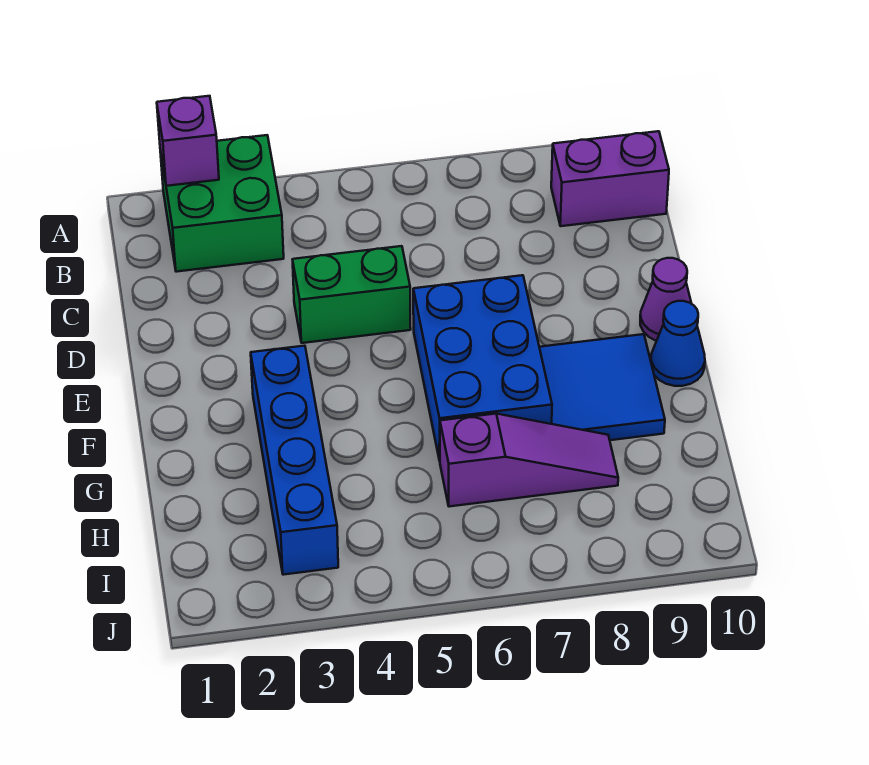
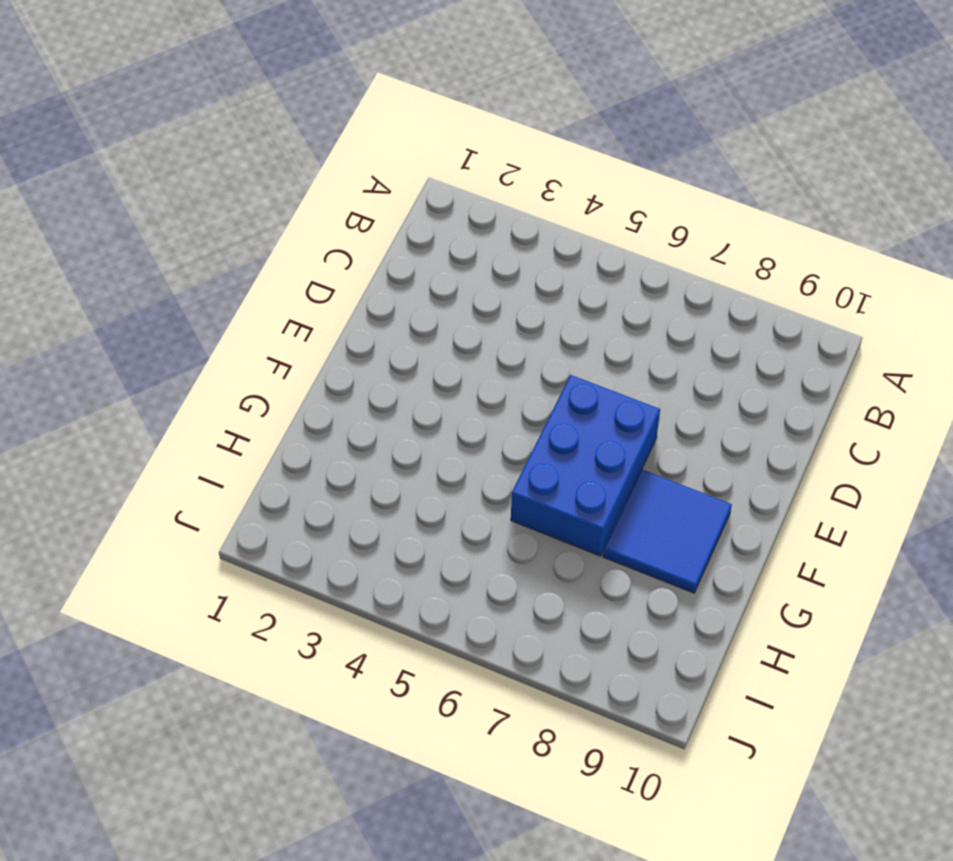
none -> green 2x2 brick [160,135,284,272]
none -> purple 1x2 brick [551,131,669,226]

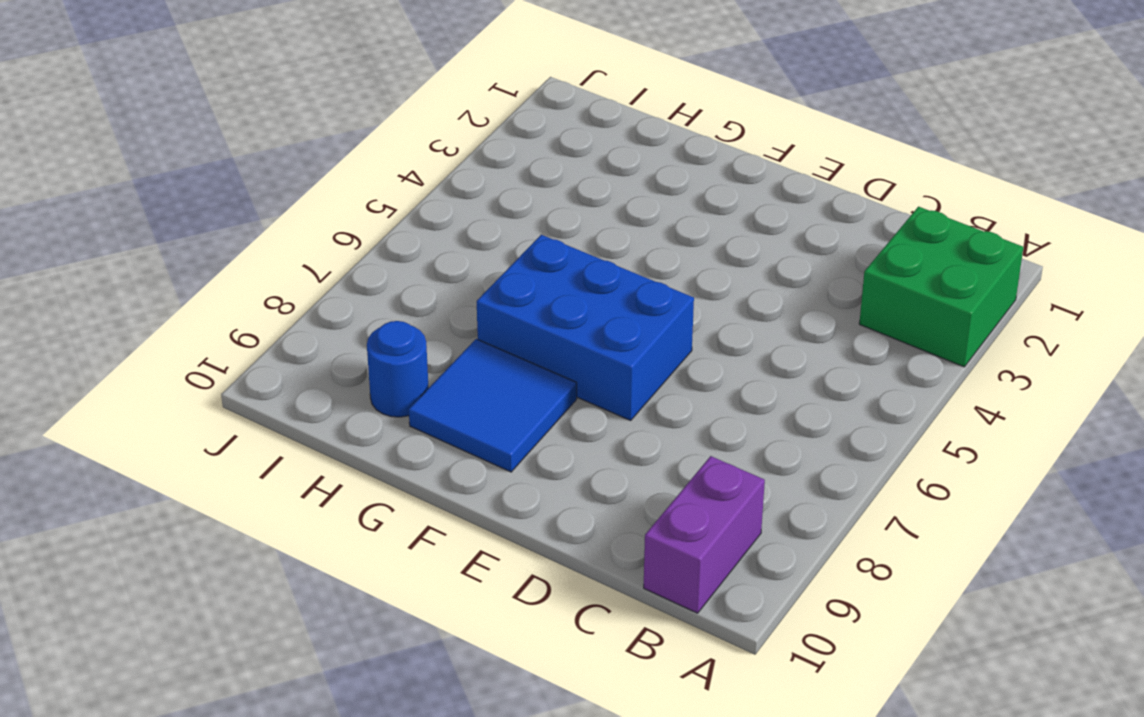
blue 1x1 round brick [367,321,429,417] -> none
none -> green 1x2 brick [292,246,411,343]
none -> purple 1x1 cone [640,258,692,341]

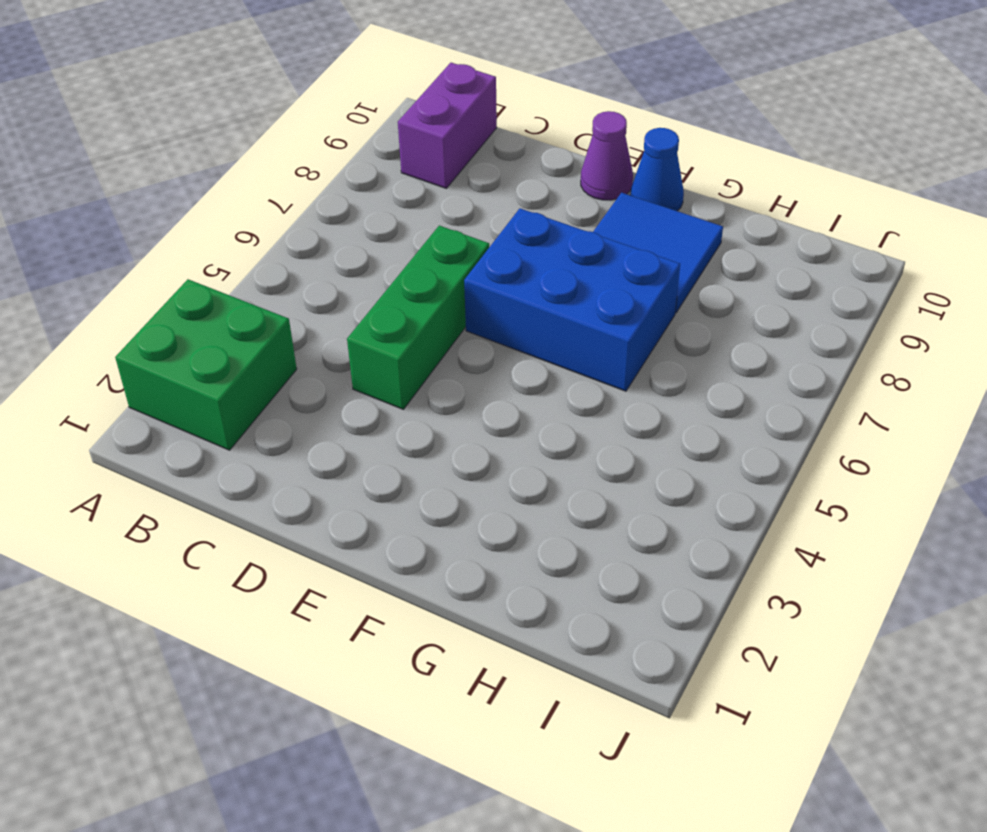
green 1x3 brick [347,226,489,409] -> green 1x2 brick [292,246,411,343]
none -> blue 1x4 brick [251,346,338,575]
none -> purple 1x3 slope [440,414,618,507]

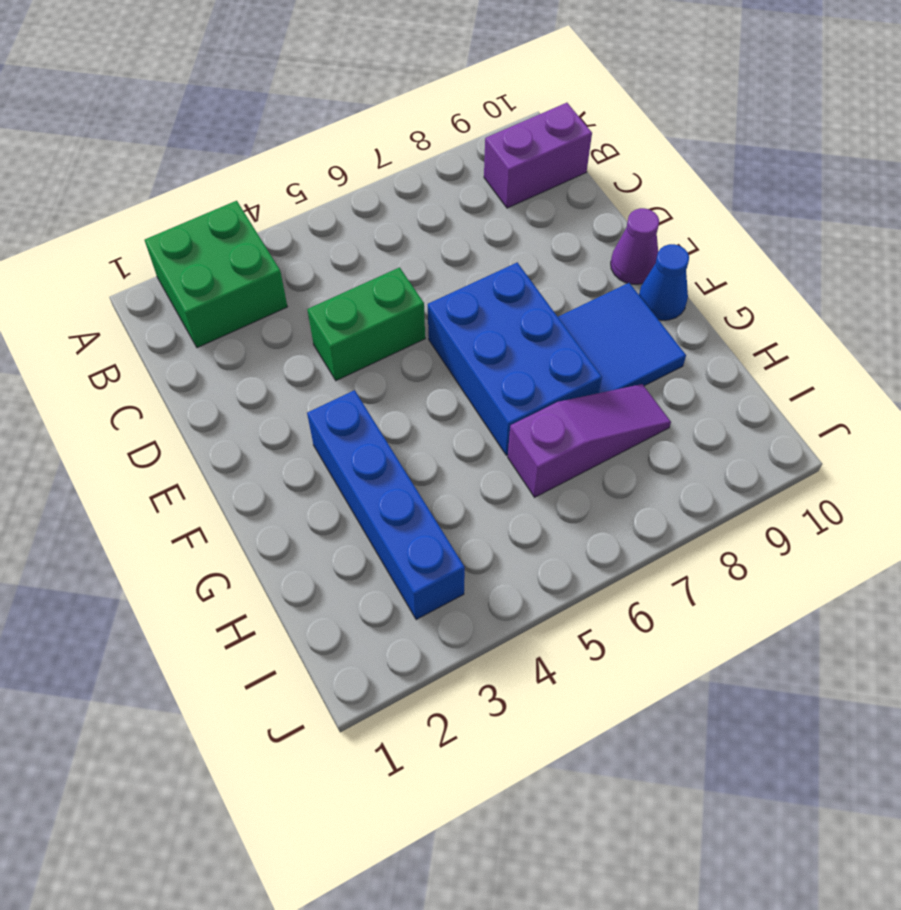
none -> purple 1x1 brick [157,96,219,186]

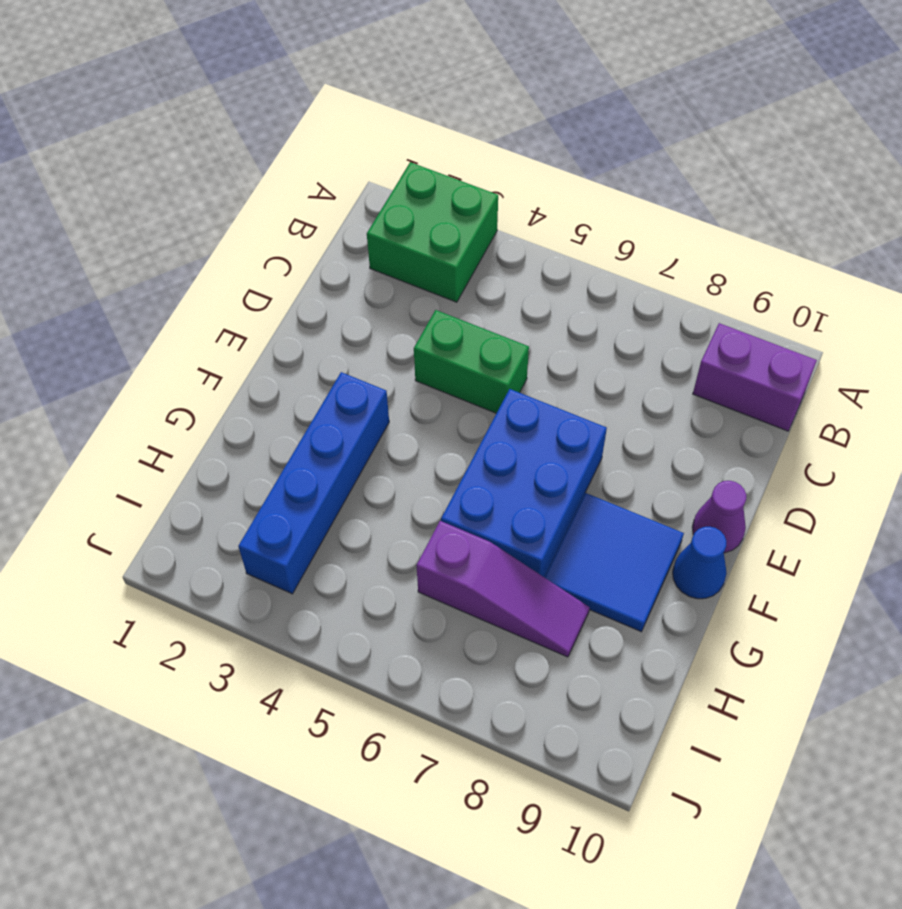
none -> purple 1x1 brick [157,96,219,186]

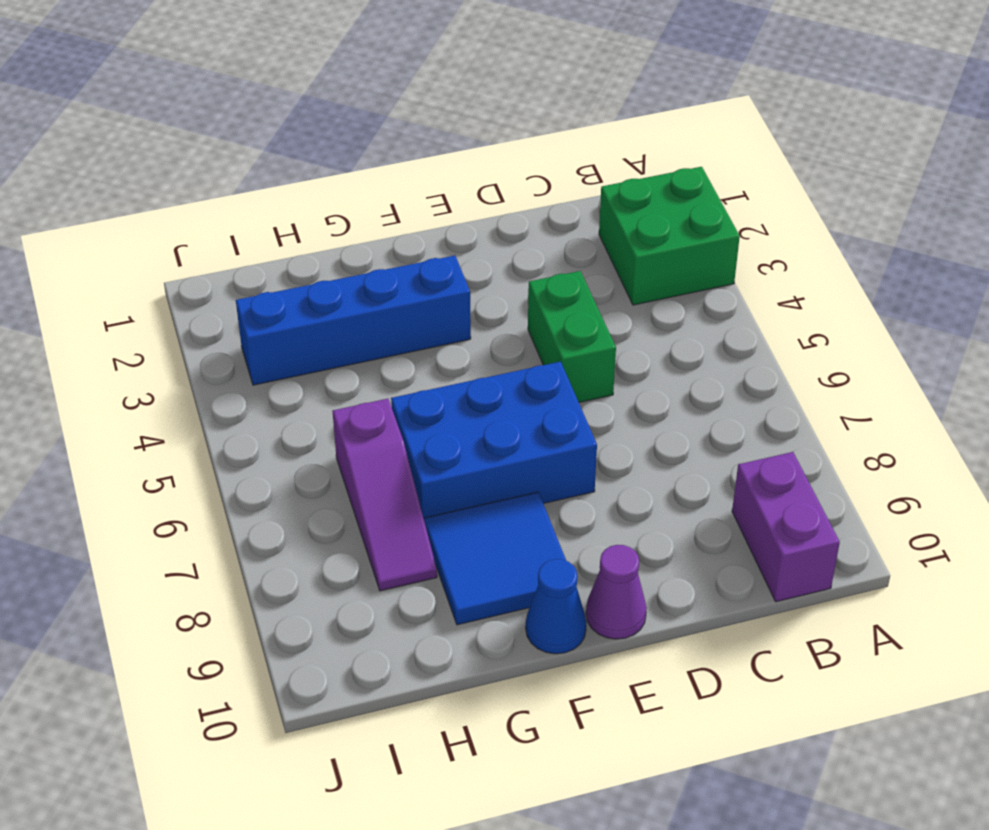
none -> purple 1x1 brick [157,96,219,186]

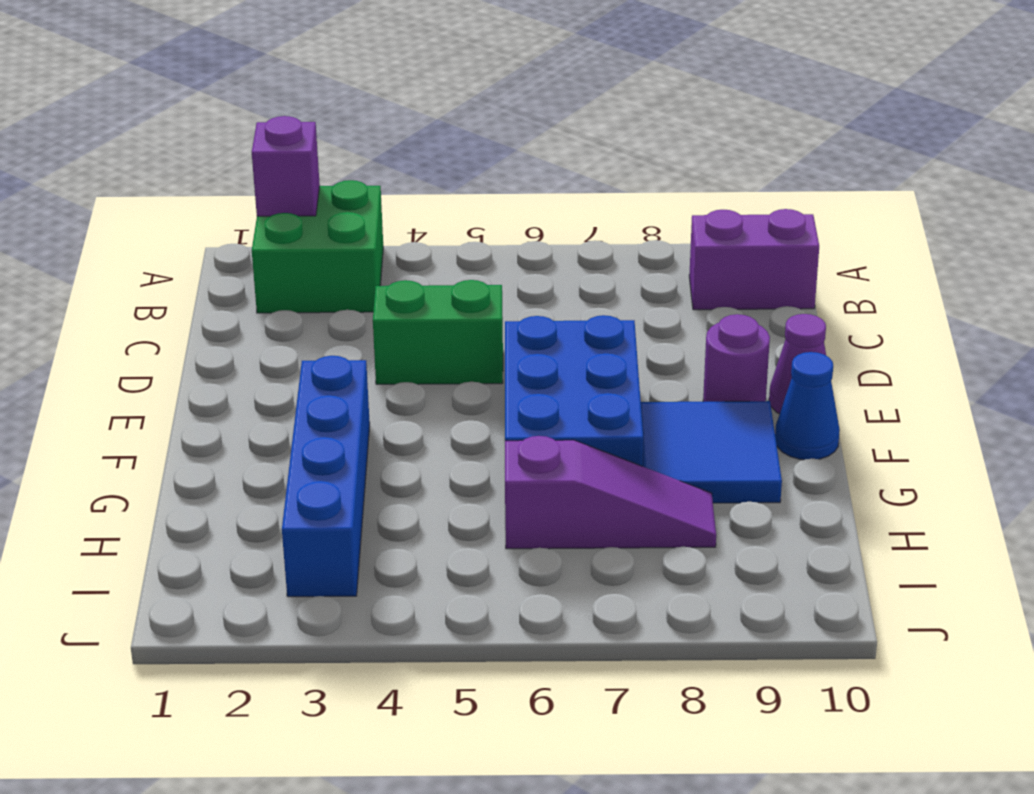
purple 1x1 round brick [703,314,770,402] -> none

